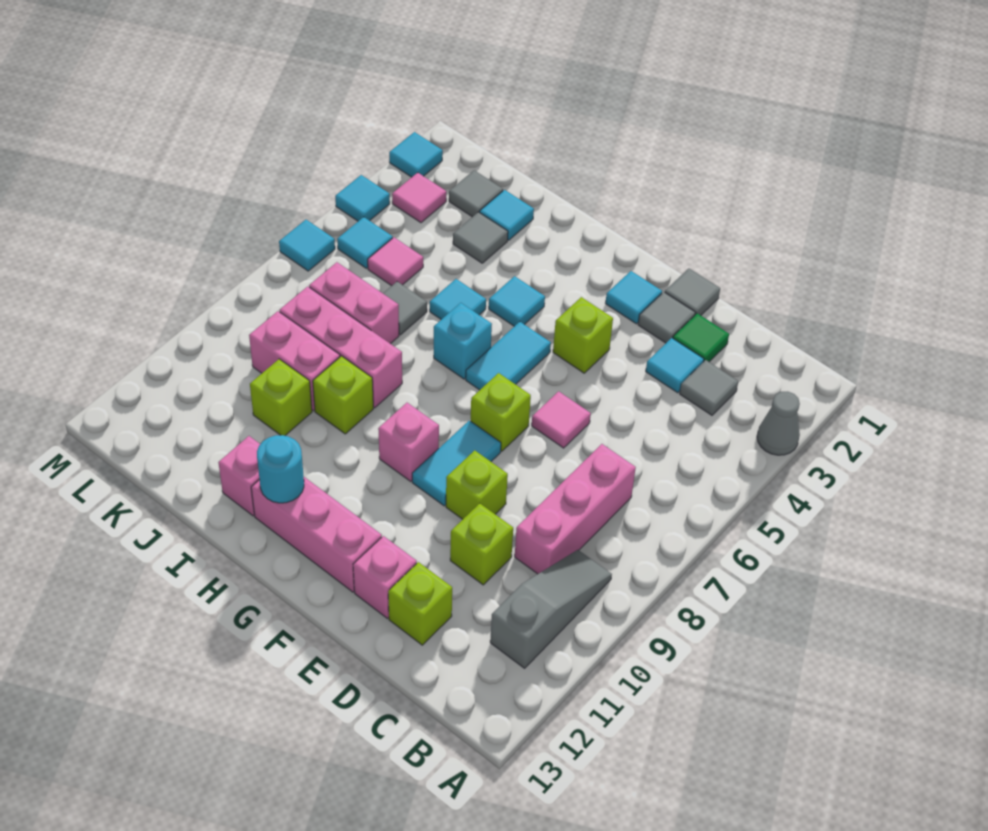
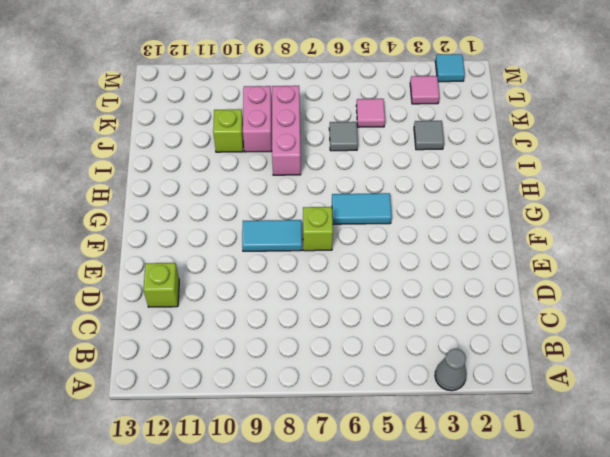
none -> grey 1x3 slope [490,550,612,668]
none -> grey 1x1 tile [680,360,738,415]
none -> pink 1x3 brick [515,444,636,574]
none -> green 1x1 tile [673,313,729,362]

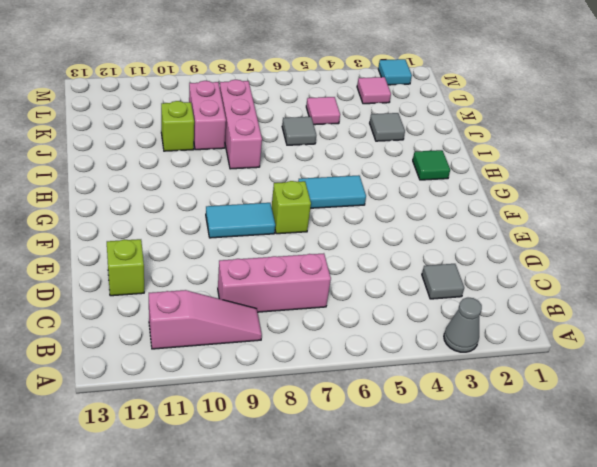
pink 1x3 slope [149,290,262,349] -> grey 1x3 slope [490,550,612,668]
green 1x1 tile [413,150,450,180] -> green 1x1 tile moved to [673,313,729,362]
none -> cyan 1x1 tile [646,338,704,393]
none -> lime 1x1 brick [450,503,513,585]
none -> grey 1x1 tile [665,269,720,315]
none -> grey 1x1 tile [638,292,695,343]

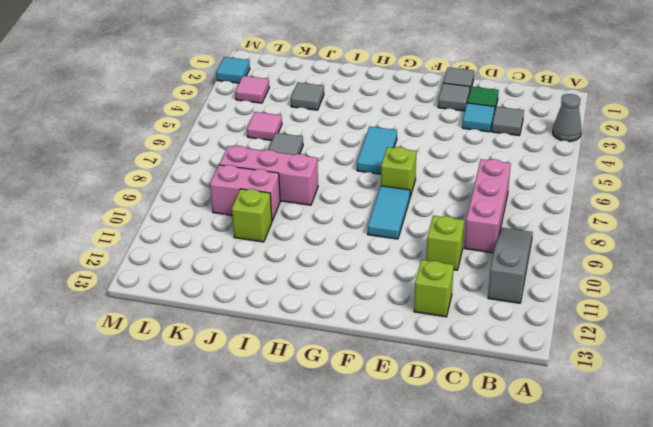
none -> pink 1x1 tile [532,391,591,448]
none -> lime 1x1 brick [446,450,508,519]
none -> pink 1x1 brick [353,536,417,618]
none -> cyan 1x1 tile [605,271,662,324]

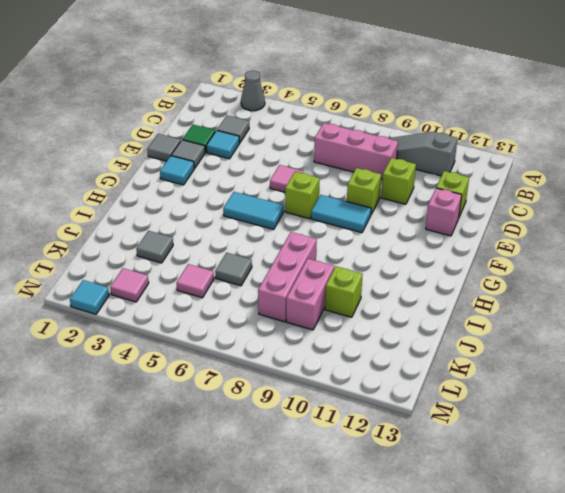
none -> lime 1x1 brick [553,297,613,373]
none -> pink 1x3 brick [251,477,382,592]
none -> pink 1x1 brick [378,403,439,481]
none -> cyan 1x1 tile [489,276,545,326]

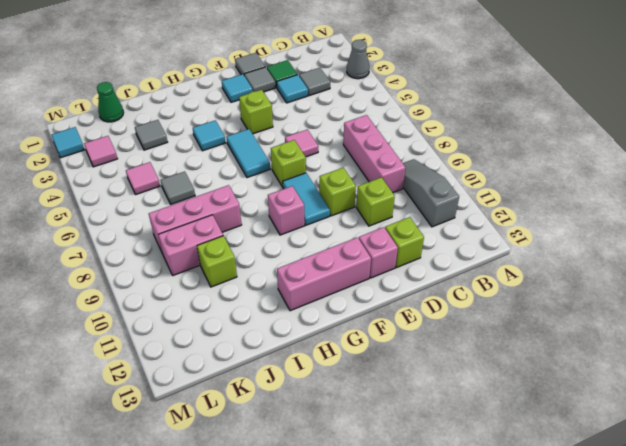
green 1x1 cone [97,82,124,122] -> none
none -> cyan 1x1 brick [434,303,492,379]
none -> cyan 1x1 tile [430,279,486,319]
none -> lime 1x1 brick [313,356,373,434]
none -> pink 1x1 brick [218,436,260,516]

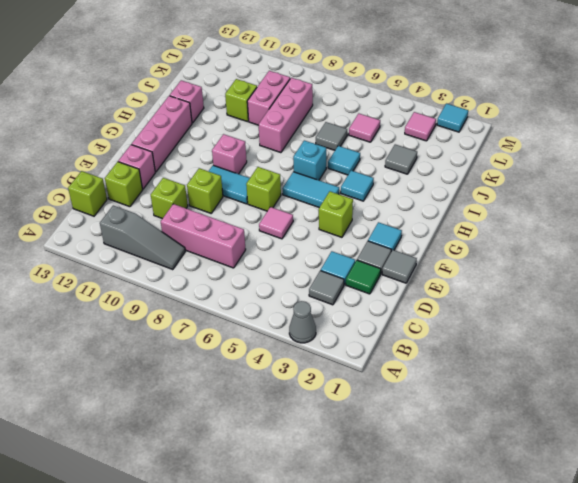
lime 1x1 brick [68,171,107,216] -> lime 1x1 brick moved to [313,356,373,434]
none -> cyan 1x1 tile [480,190,534,240]
none -> pink 1x2 brick [309,262,399,344]
none -> grey 1x1 tile [449,170,503,217]
none -> cyan 1x1 tile [337,217,393,268]

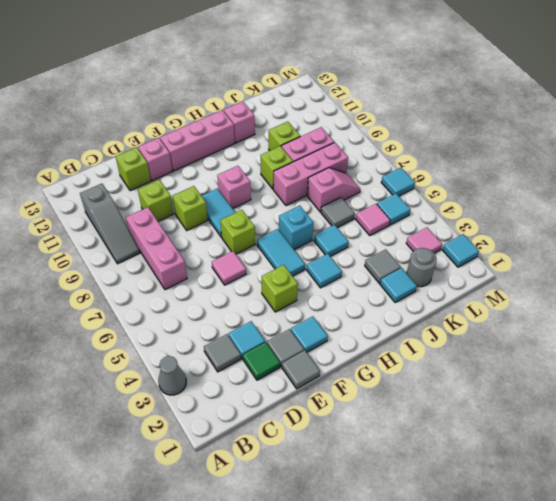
pink 1x2 slope [307,168,360,212] -> pink 1x2 brick [309,262,399,344]
grey 1x1 round brick [407,248,437,287] -> grey 1x1 tile [449,170,503,217]
none -> cyan 1x1 tile [335,175,390,221]
none -> cyan 1x1 round brick [257,435,304,503]

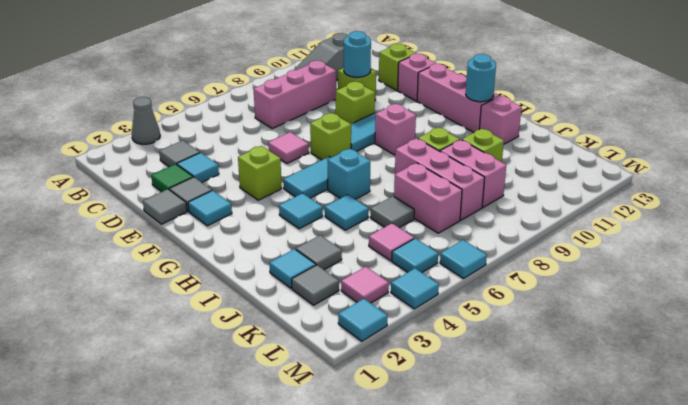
cyan 1x1 round brick [344,31,371,77] -> none

